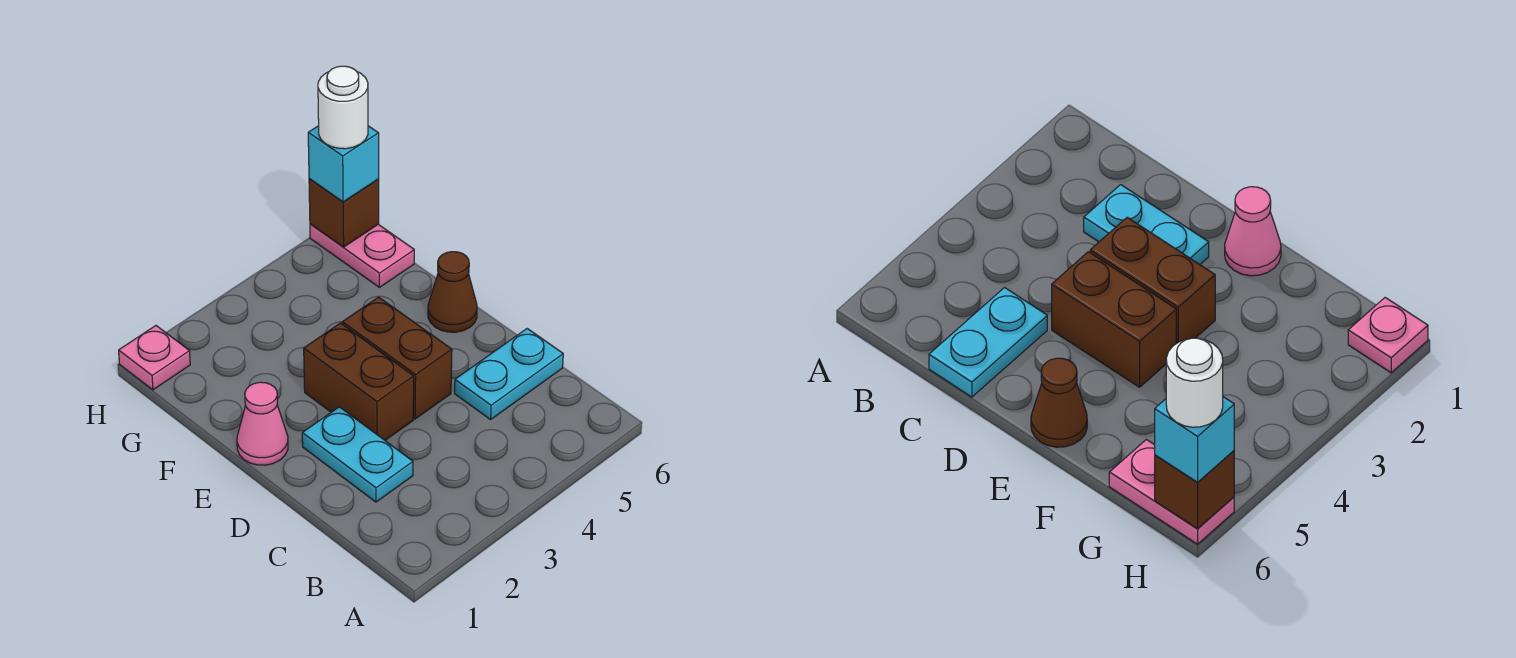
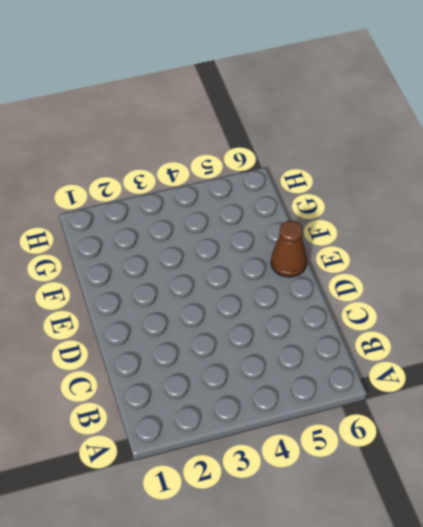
none -> cyan 1x2 plate [302,407,413,502]
none -> cyan 1x2 plate [455,329,563,419]

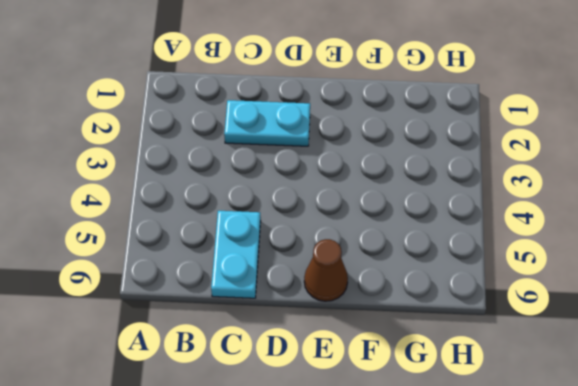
none -> brown 1x2 brick [304,323,414,440]
none -> brown 1x2 brick [342,297,452,419]

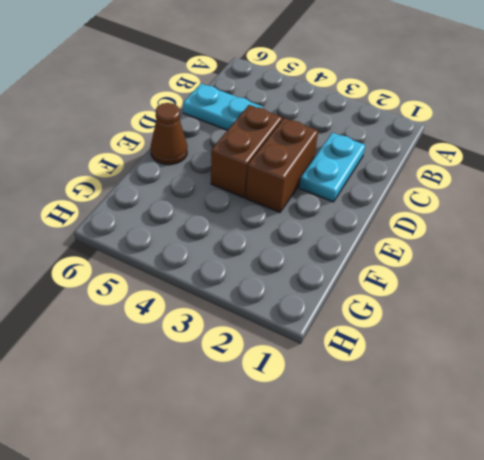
none -> pink 1x1 cone [237,382,288,465]
none -> pink 1x2 plate [310,224,414,287]

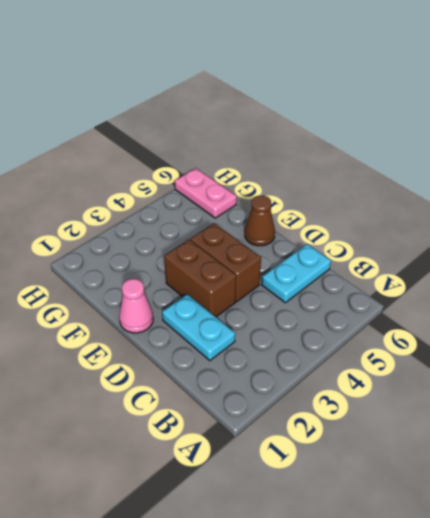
none -> pink 1x1 plate [119,326,190,390]
none -> brown 1x1 brick [309,179,379,247]

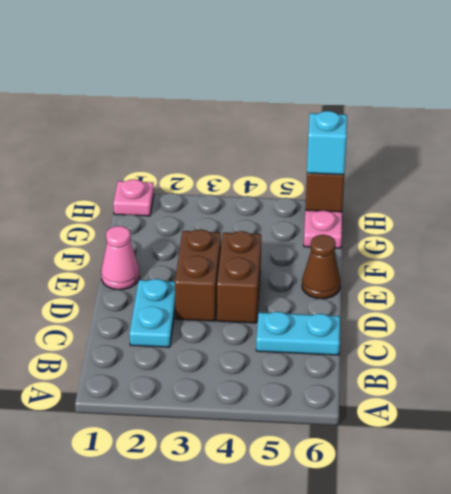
none -> white 1x1 round brick [318,66,368,149]

